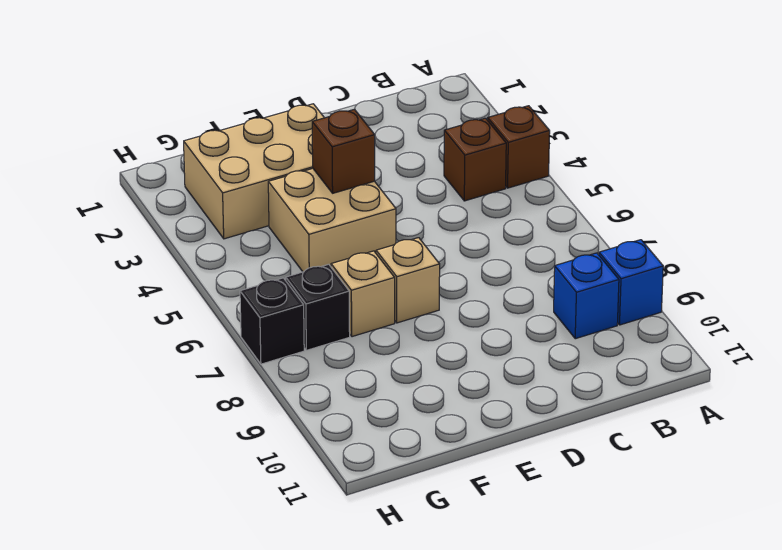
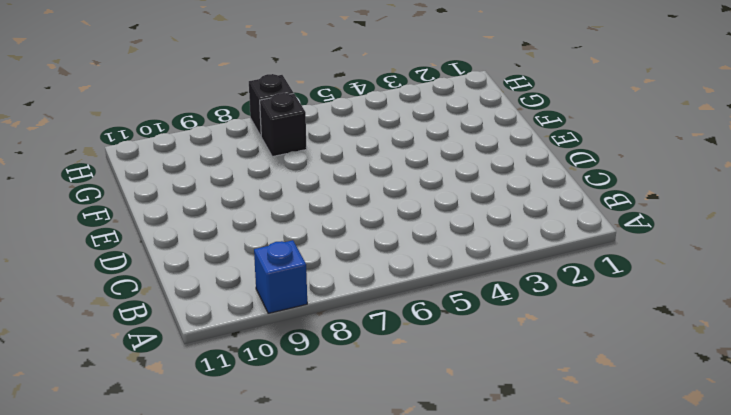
none -> brown 1x1 brick [488,106,550,188]
none -> brown 1x1 brick [444,118,506,201]

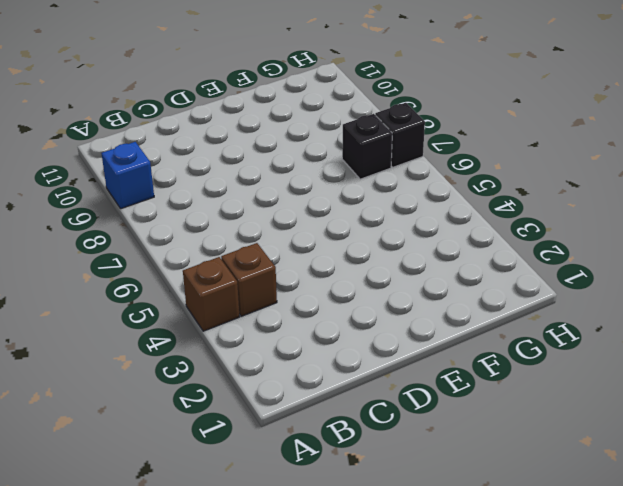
none -> blue 1x1 brick [554,253,619,339]
none -> tan 2x3 brick [184,104,324,239]

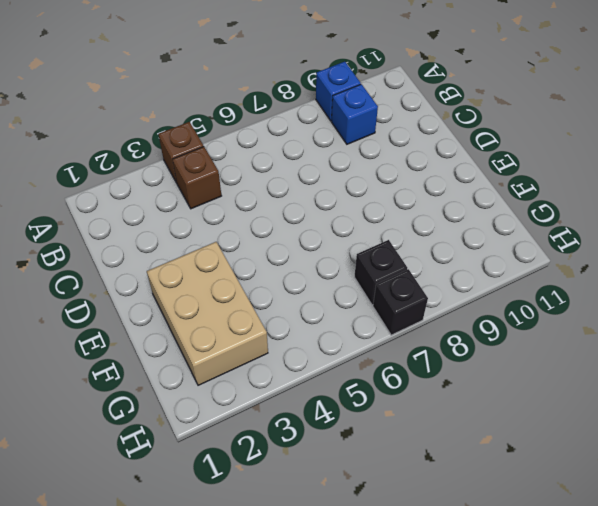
none -> tan 2x2 brick [268,168,396,272]
none -> tan 1x1 brick [376,238,440,323]

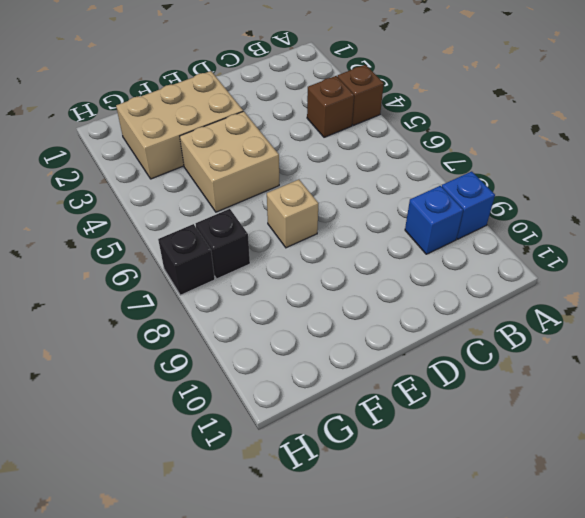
none -> tan 1x1 brick [331,251,395,337]
none -> brown 1x1 brick [312,109,375,193]

